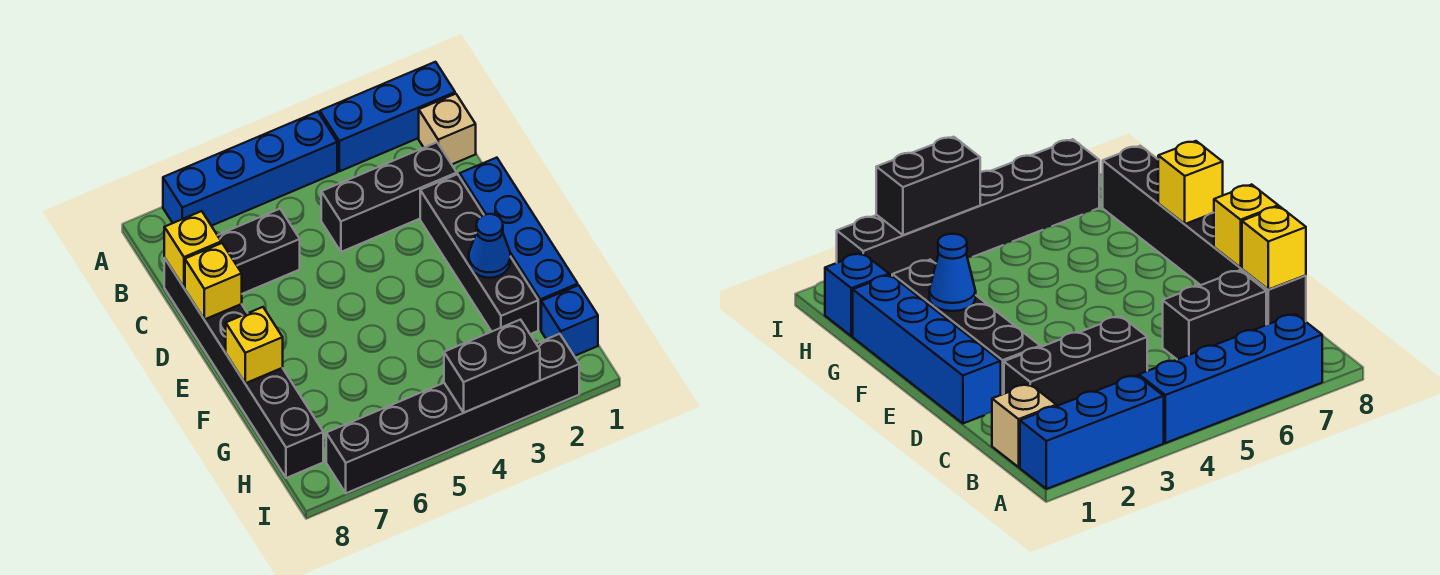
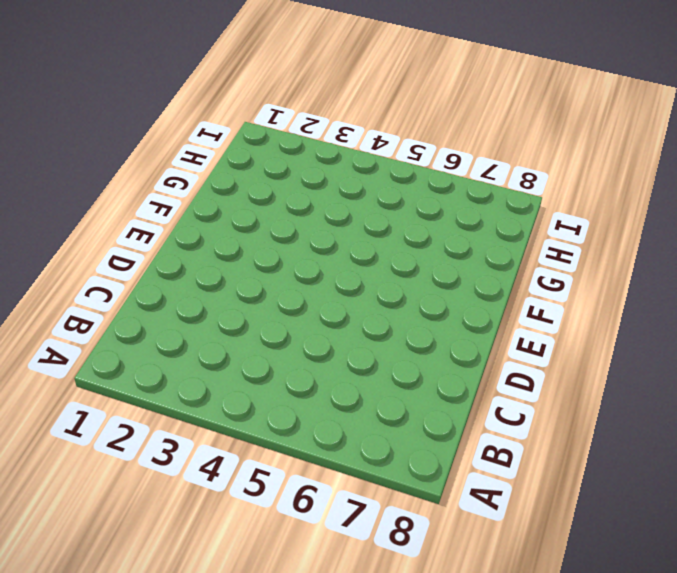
none -> blue 1x3 brick [320,62,455,171]
none -> blue 1x4 brick [163,112,337,226]
none -> tan 1x1 brick [419,94,476,164]

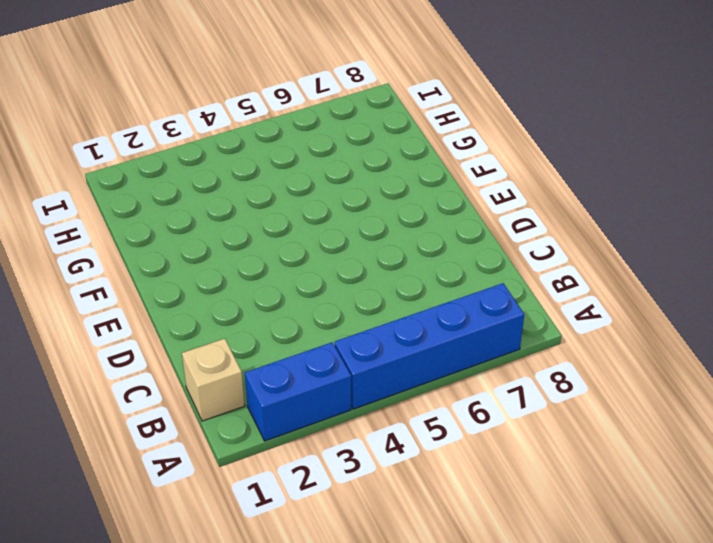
blue 1x2 brick [245,342,351,441] -> blue 1x3 brick [320,62,455,171]
none -> black 1x3 brick [321,142,457,252]
none -> black 1x2 brick [218,209,300,294]
none -> black 1x6 brick [164,258,323,478]

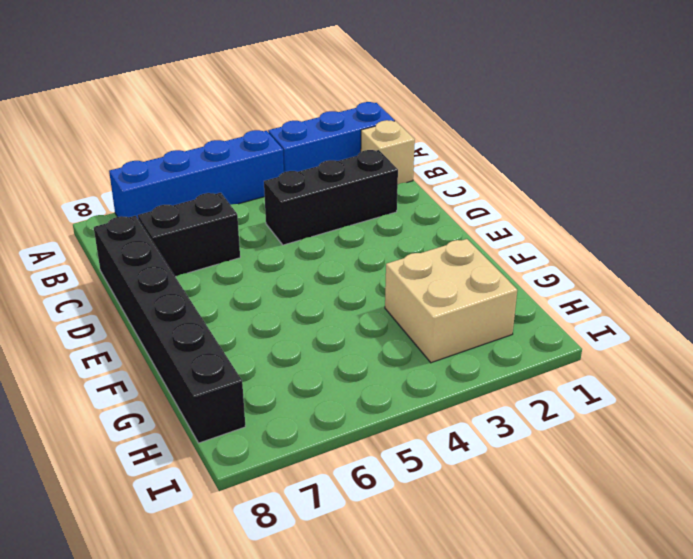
tan 2x2 brick [385,239,517,363] -> black 1x4 brick [420,174,538,334]
none -> blue 1x4 brick [460,158,578,330]
none -> blue 1x1 brick [541,285,598,356]
none -> black 1x6 brick [326,334,579,493]

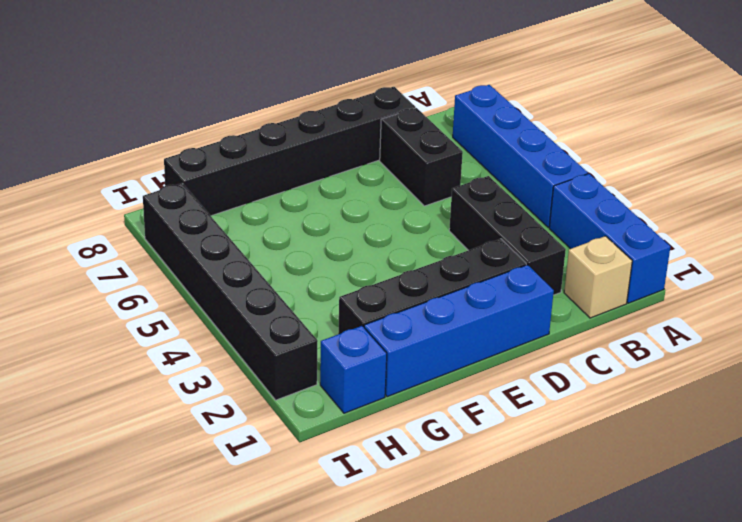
none -> yellow 1x1 brick [164,211,221,288]
none -> yellow 1x1 brick [185,243,242,319]
none -> blue 1x1 cone [469,214,510,278]

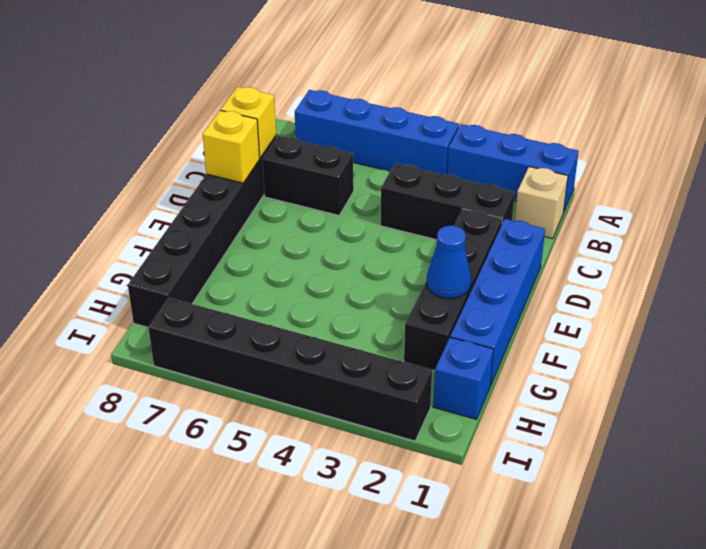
none -> yellow 1x1 brick [226,307,283,383]
none -> black 1x2 brick [444,320,540,413]

